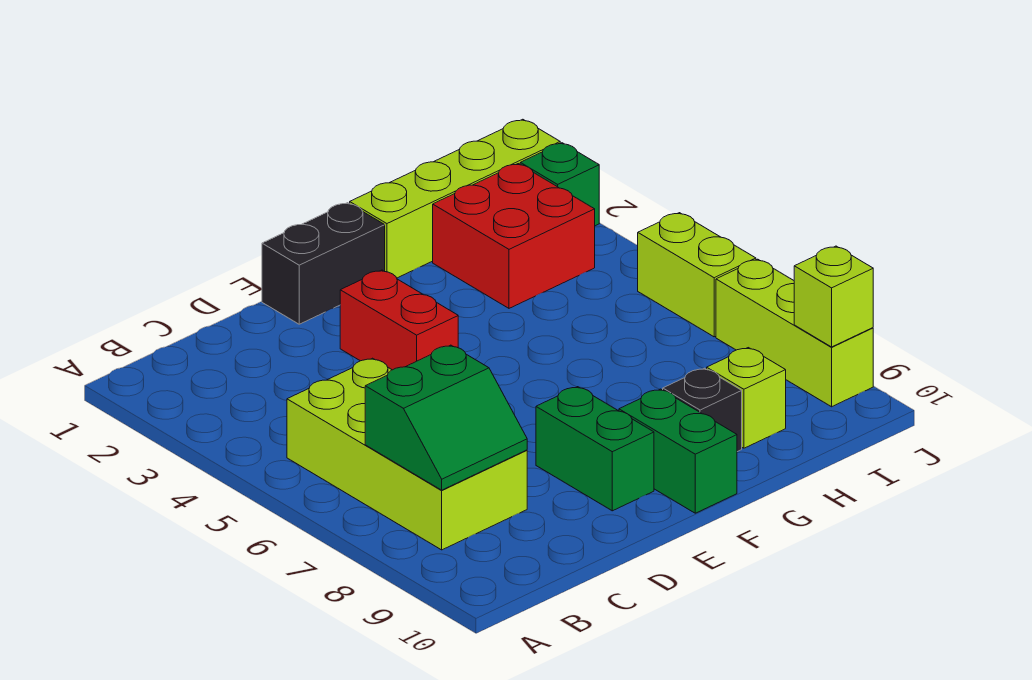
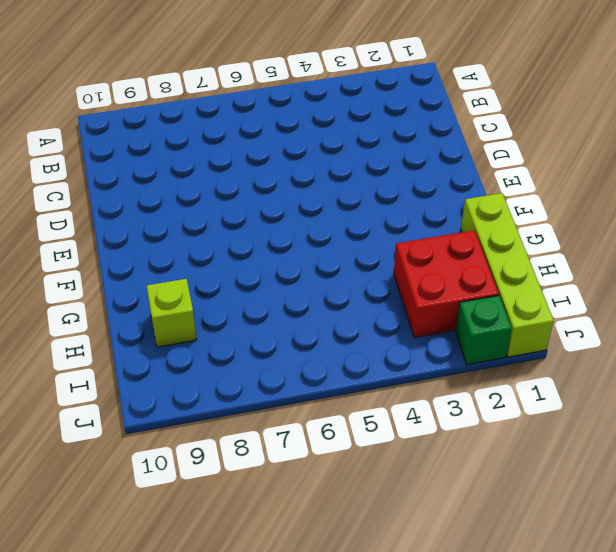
none -> lime 2x4 brick [287,358,527,550]
none -> black 1x2 brick [262,203,385,324]
none -> red 1x2 brick [340,270,458,370]

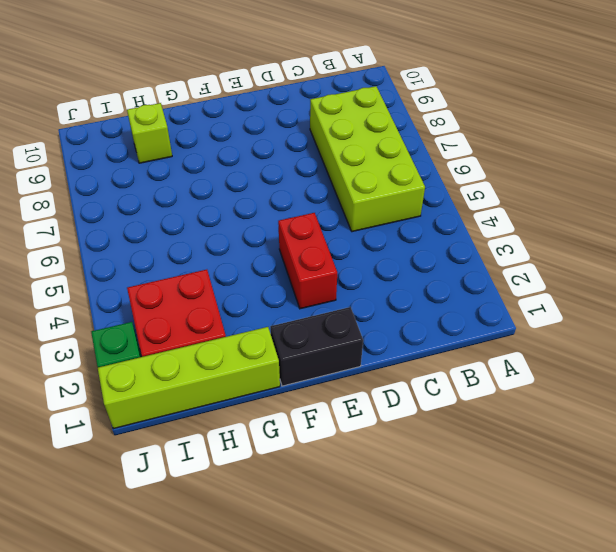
none -> green 1x2 brick [536,387,654,511]
none -> green 1x2 brick [619,389,737,513]
none -> black 1x1 brick [663,368,742,452]

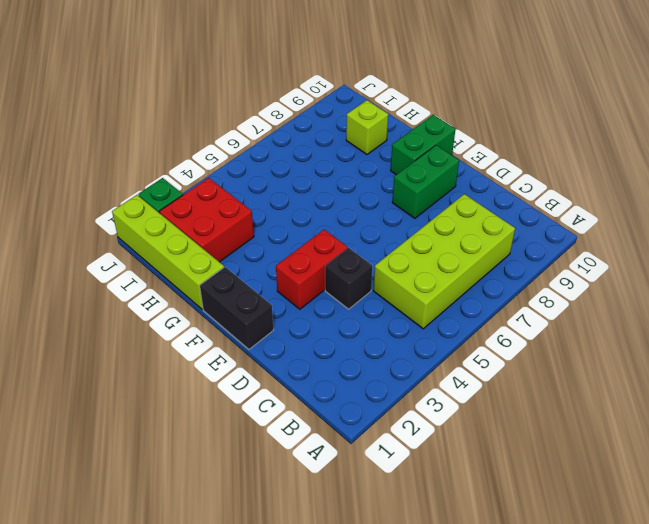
black 1x1 brick [325,248,372,309] -> black 1x1 brick moved to [663,368,742,452]
none -> lime 1x2 brick [638,213,756,337]
none -> lime 1x3 brick [716,259,873,407]
none -> green 2x2 slope [365,345,527,490]

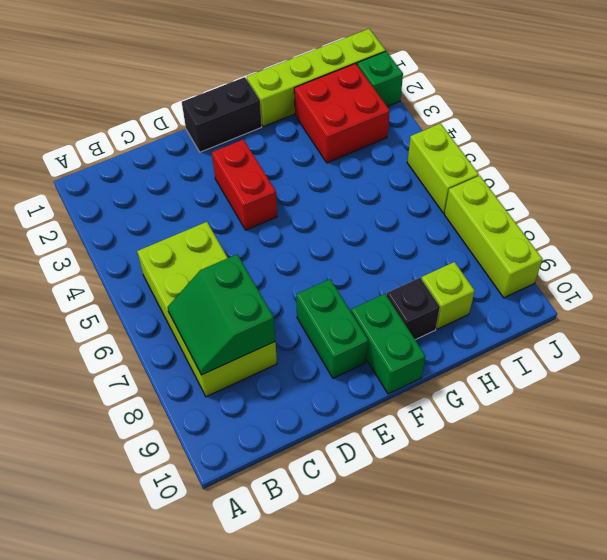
green 2x2 slope [168,254,275,375] -> green 2x2 slope turned to [365,345,527,490]
none -> lime 1x1 brick [794,246,873,347]

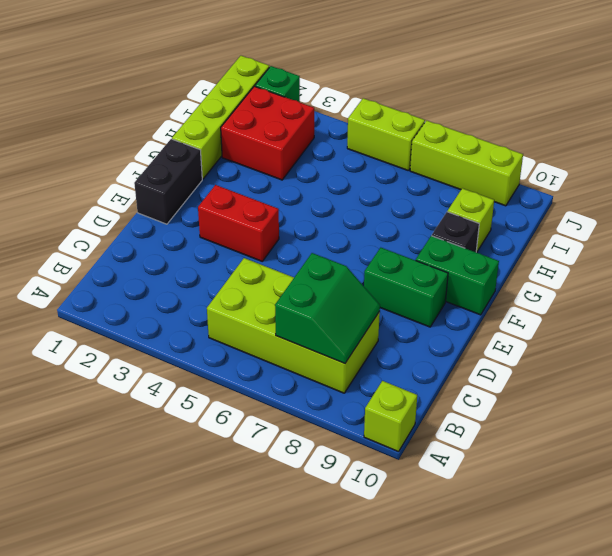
lime 1x1 brick [364,381,417,452] -> lime 1x1 brick moved to [794,246,873,347]

